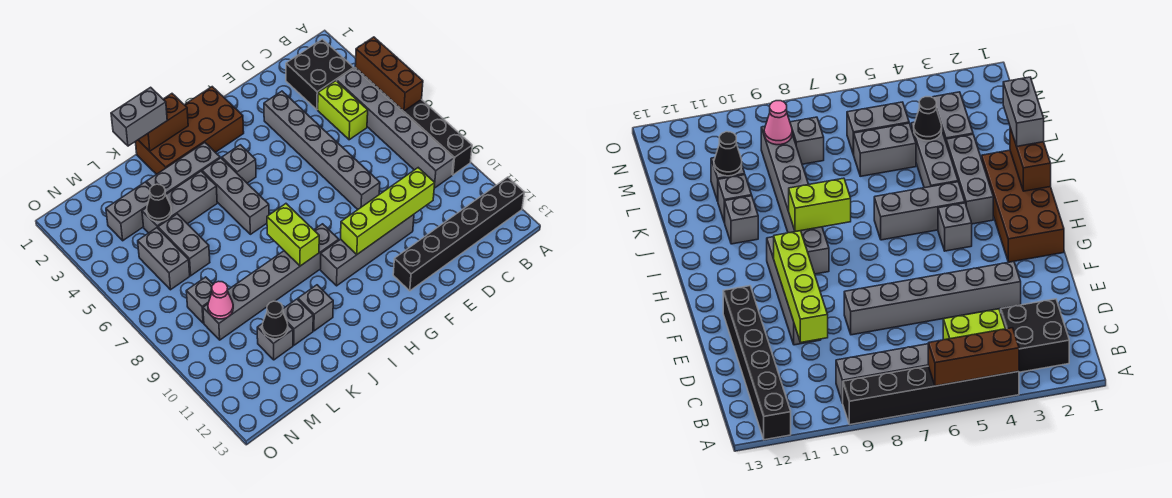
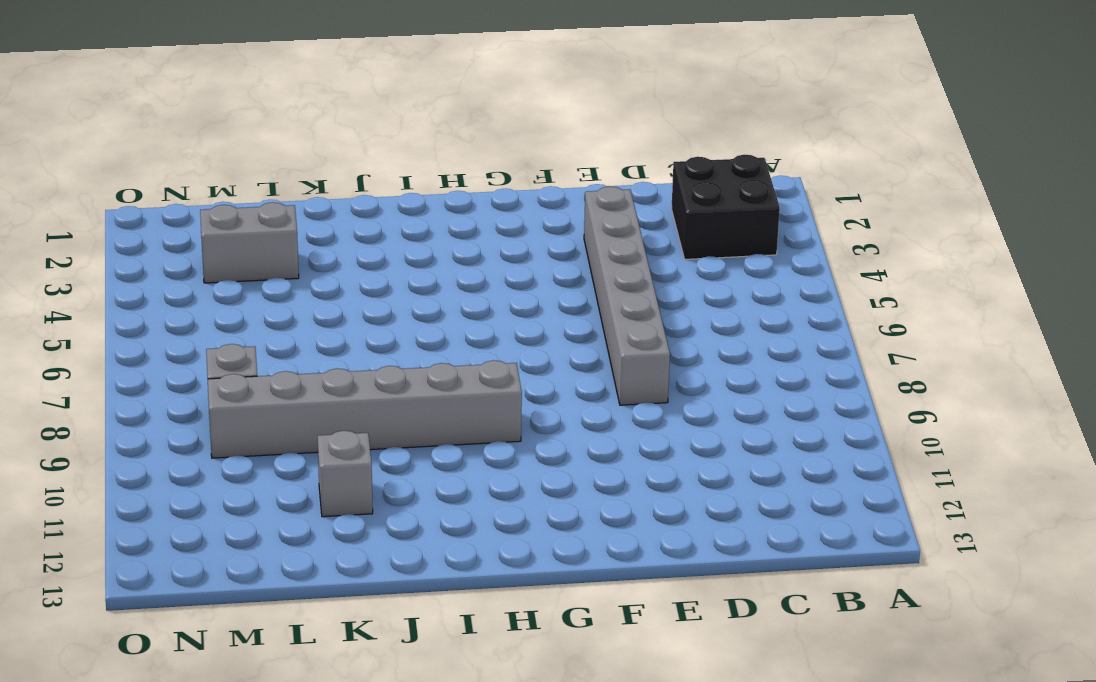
none -> black 1x6 brick [355,68,472,175]
none -> black 1x6 brick [393,177,524,291]
none -> grey 1x6 brick [337,68,454,188]

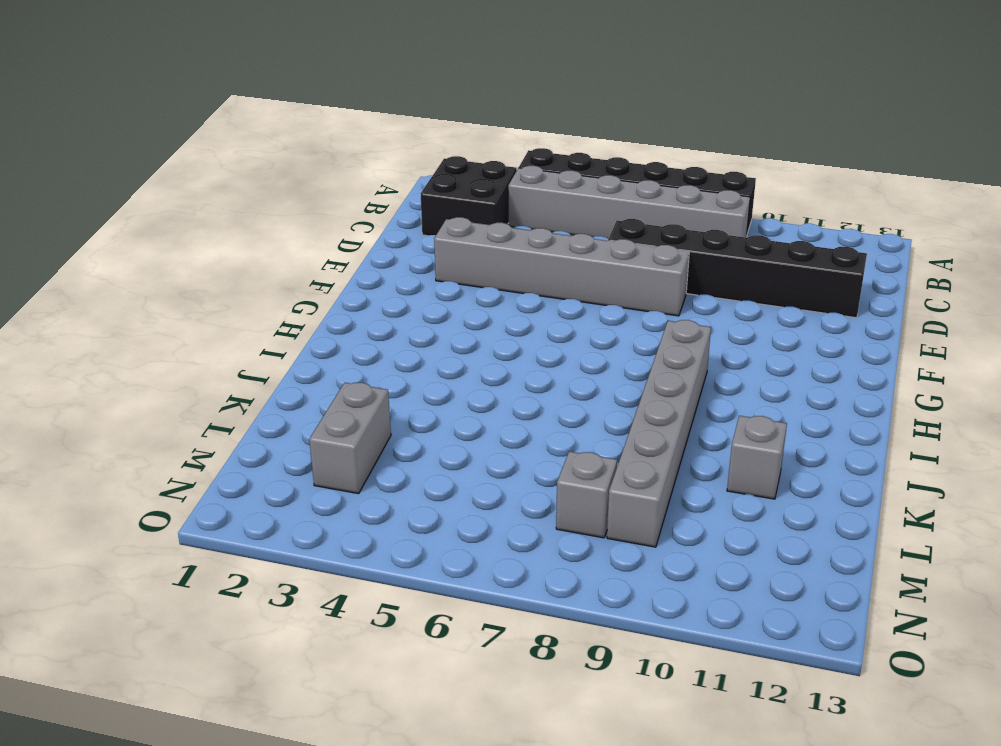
black 1x6 brick [608,219,867,318] -> black 1x6 brick turned to [393,177,524,291]
none -> lime 1x2 brick [318,81,368,140]
none -> grey 1x4 brick [320,215,414,286]
none -> brown 2x4 brick [135,87,244,174]

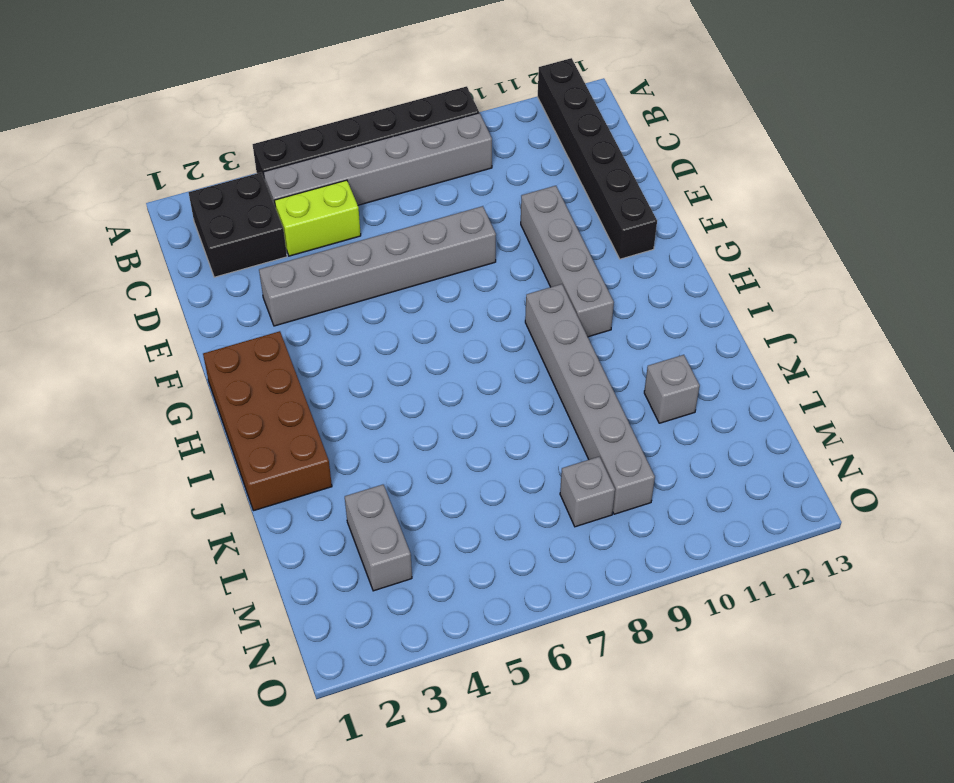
none -> grey 1x1 brick [222,145,256,183]
none -> grey 1x3 brick [146,143,220,194]
none -> grey 1x3 brick [202,158,269,234]

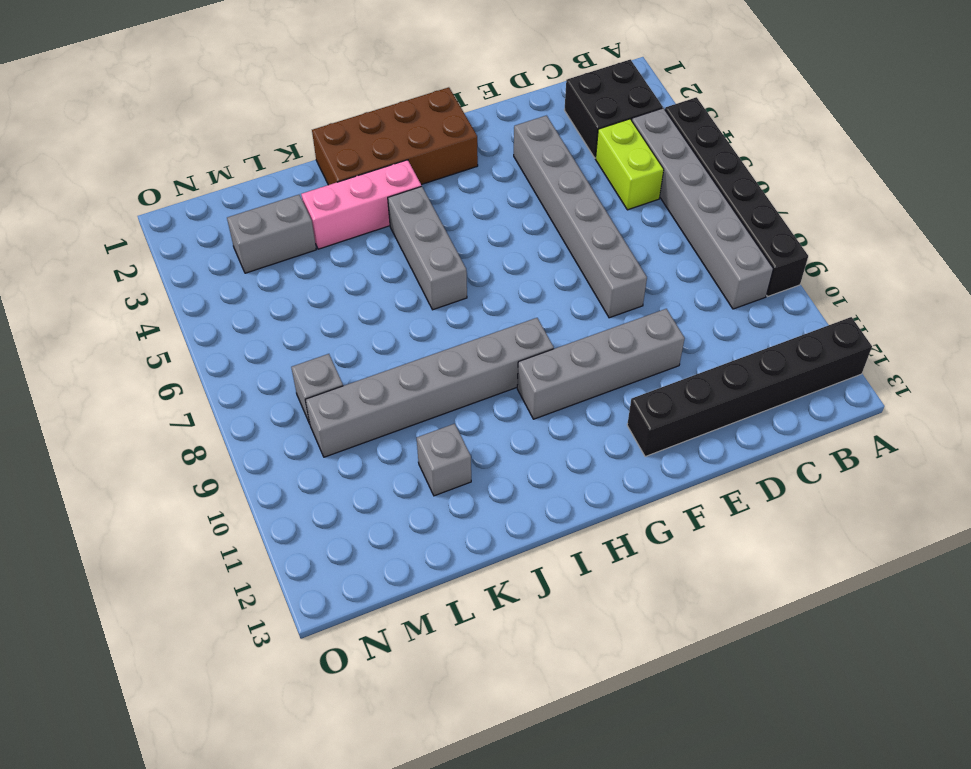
pink 1x3 brick [301,160,421,249] -> grey 1x3 brick [146,143,220,194]
none -> grey 1x1 brick [222,145,256,183]
none -> grey 1x3 brick [142,171,217,233]
none -> grey 1x1 brick [298,285,333,331]

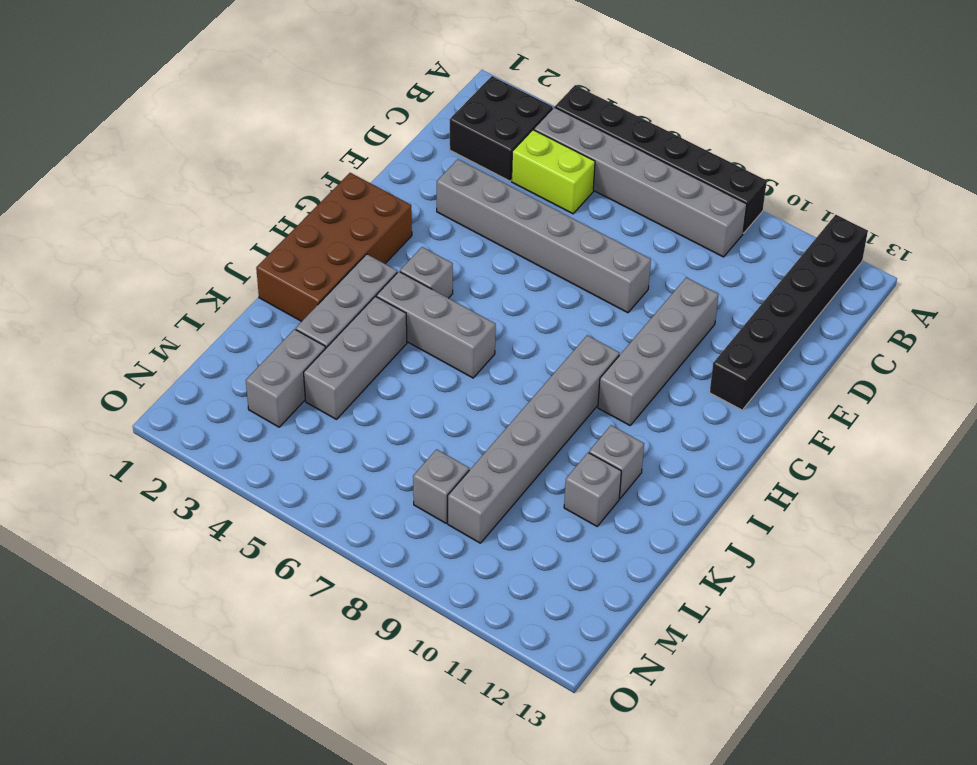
none -> grey 1x2 brick [158,214,210,276]
none -> grey 1x1 brick [257,323,293,360]
none -> grey 1x2 brick [138,228,190,290]

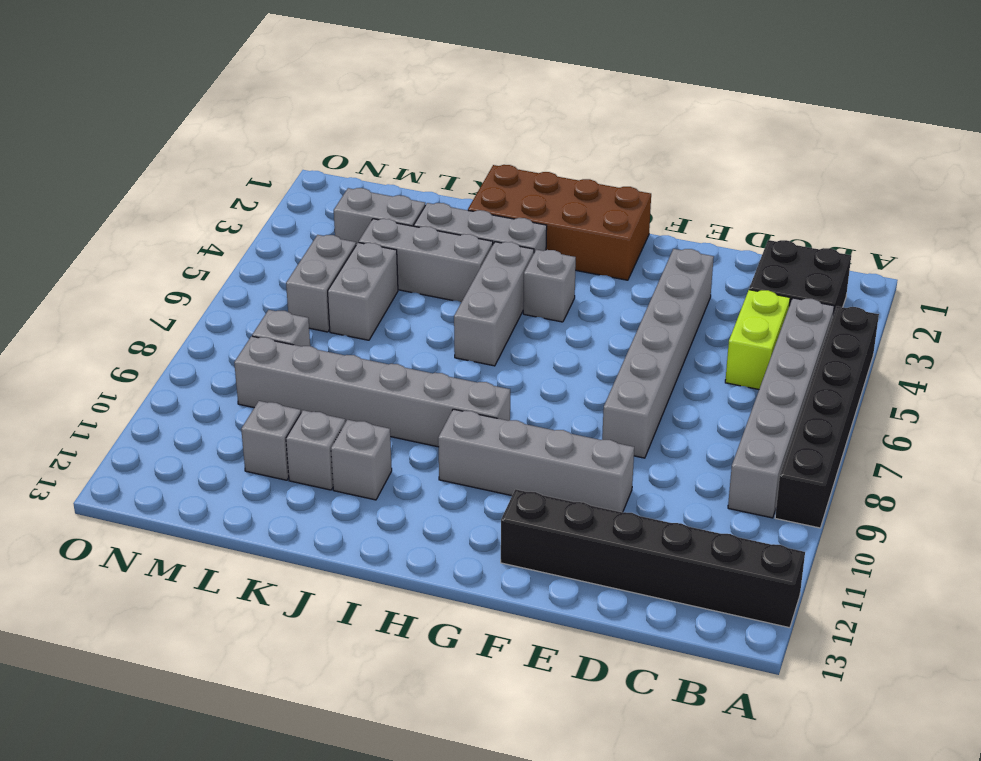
none -> brown 1x3 brick [355,37,423,111]
none -> lime 1x4 brick [341,168,435,254]
none -> brown 1x2 brick [138,94,188,151]

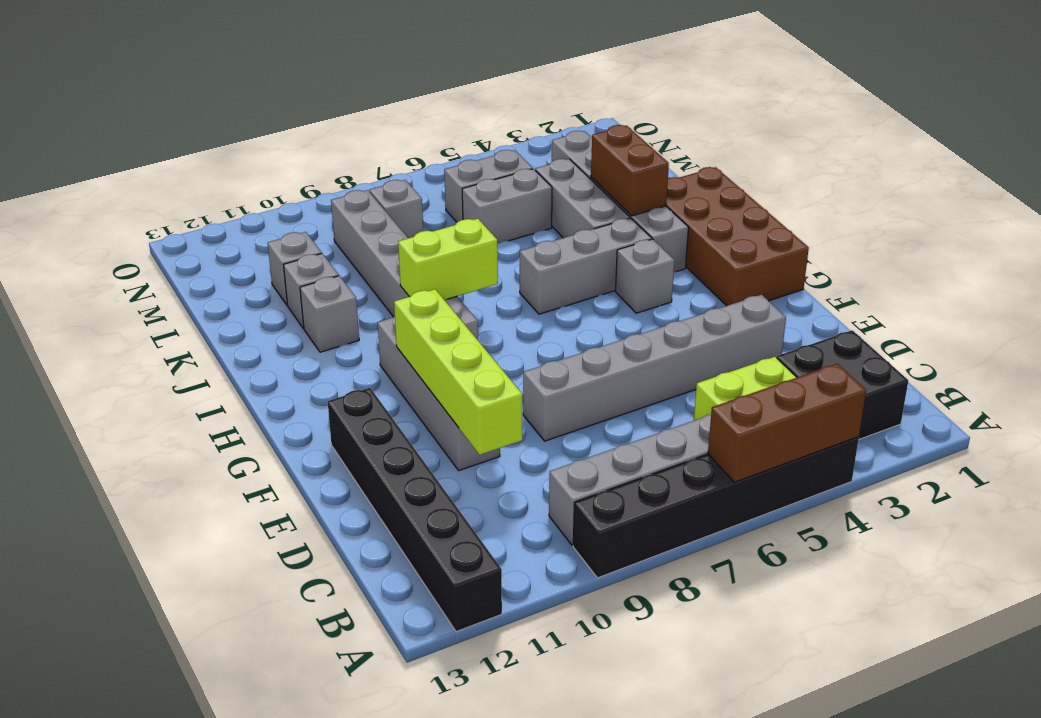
brown 1x2 brick [591,125,669,216] -> brown 1x2 brick moved to [138,94,188,151]
none -> black 1x1 cone [147,184,171,222]
none -> black 1x1 cone [262,301,288,339]
none -> pink 1x1 cone [208,281,233,319]

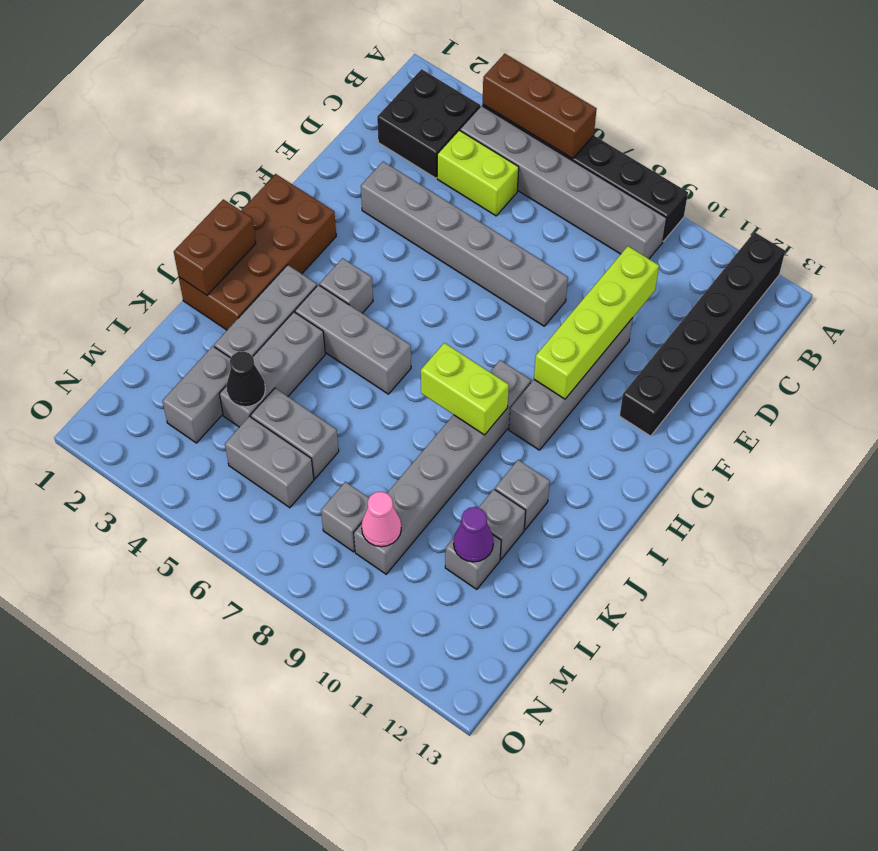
purple 1x1 cone [454,507,494,562] -> black 1x1 cone [262,301,288,339]
none -> grey 1x2 brick [111,87,167,146]

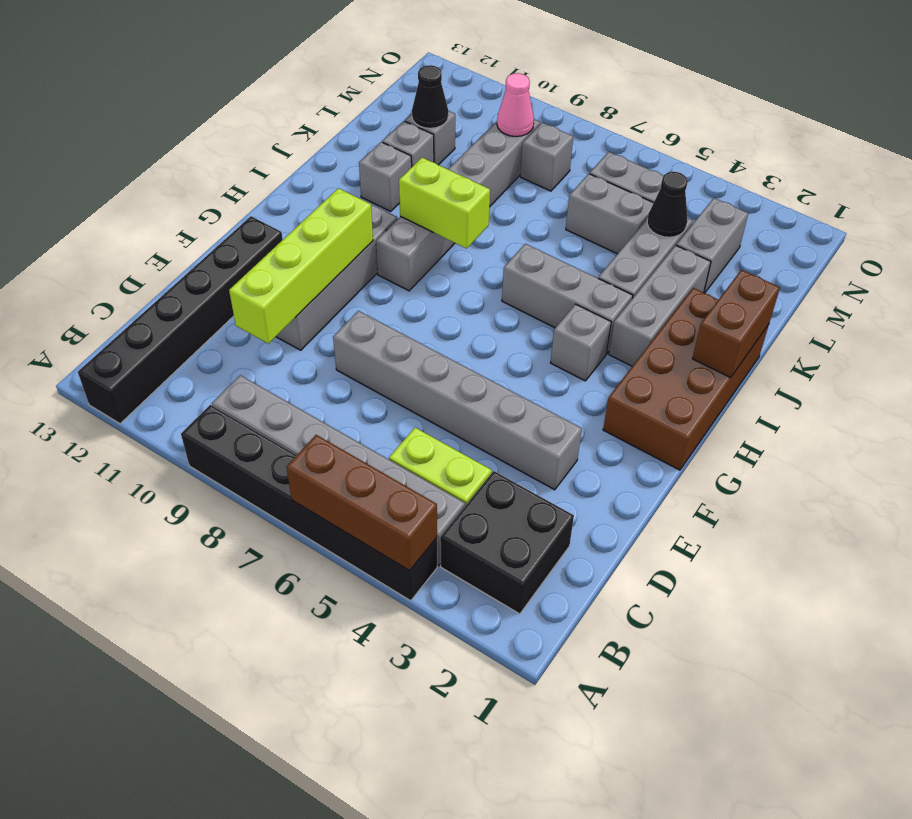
none -> grey 1x2 brick [111,87,167,146]

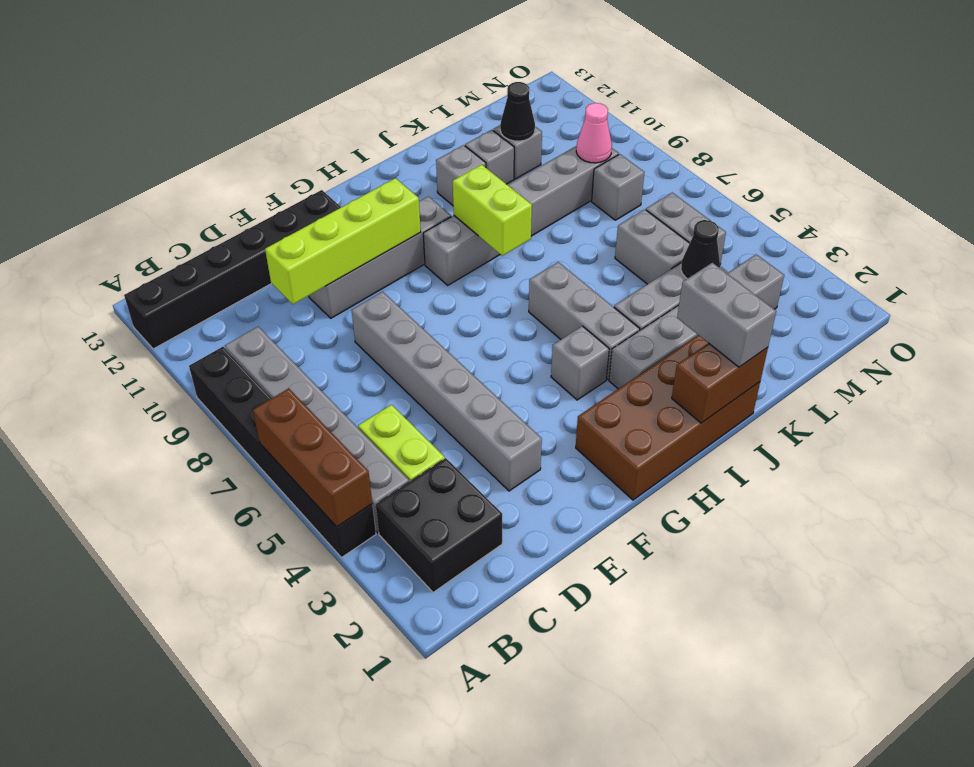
grey 1x2 brick [677,263,776,367] -> grey 1x2 brick turned to [111,87,167,146]

